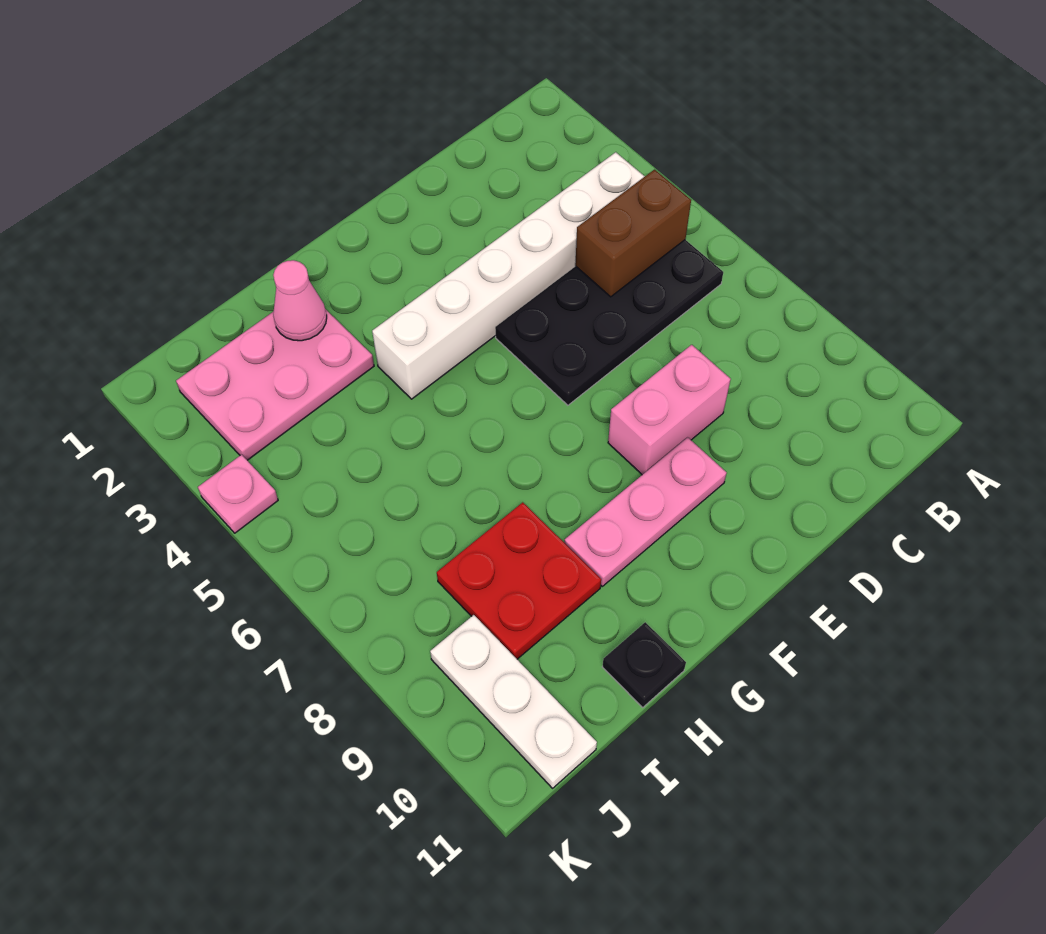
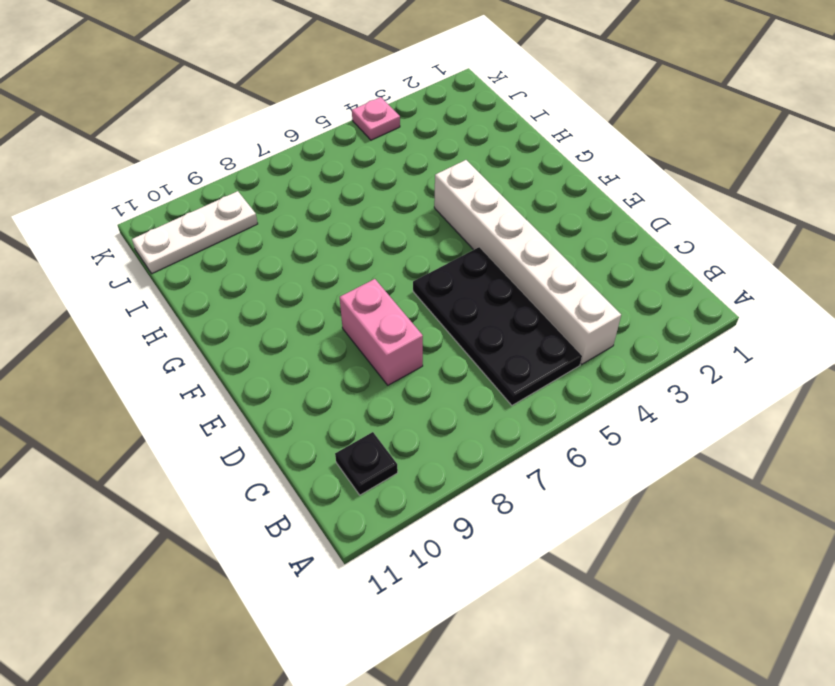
black 1x1 plate [335,432,398,495] -> black 1x1 plate moved to [602,622,686,708]
none -> pink 1x3 plate [564,437,727,586]
none -> pink 2x3 plate [176,309,374,460]

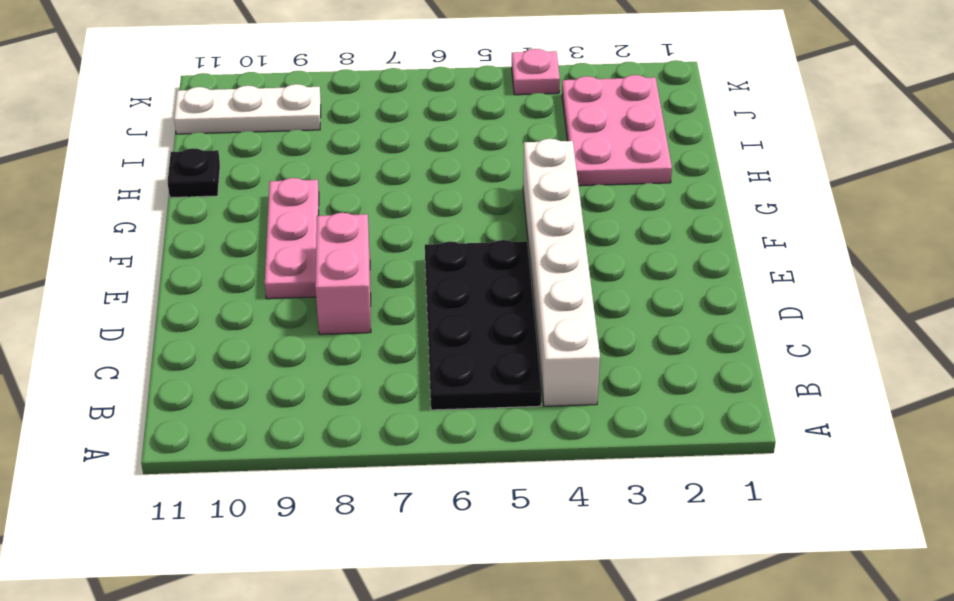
none -> red 2x2 plate [437,502,601,659]
none -> brown 1x2 brick [575,170,691,297]

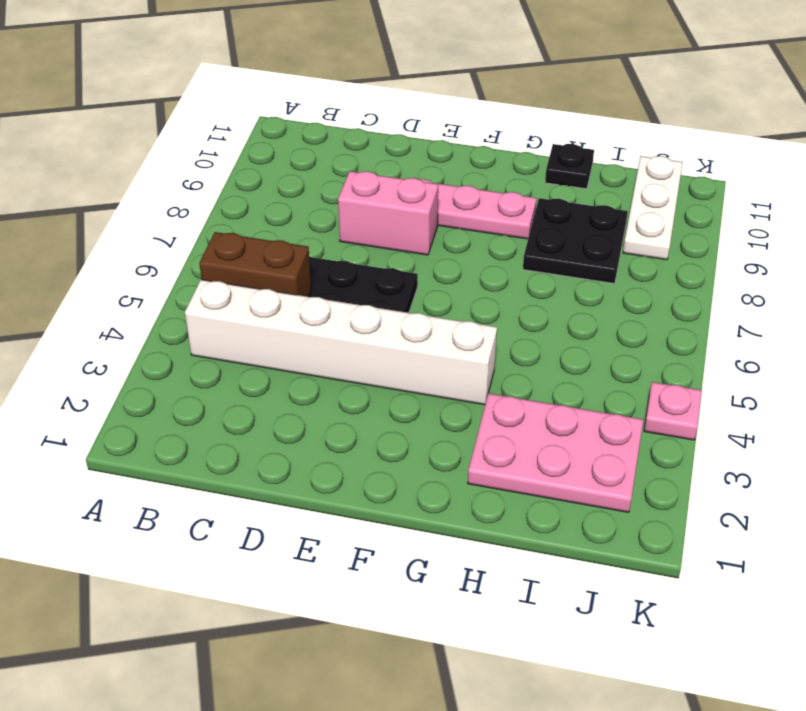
black 2x2 plate [523,198,628,284] -> red 2x2 plate [437,502,601,659]
none -> pink 1x1 cone [273,260,327,341]

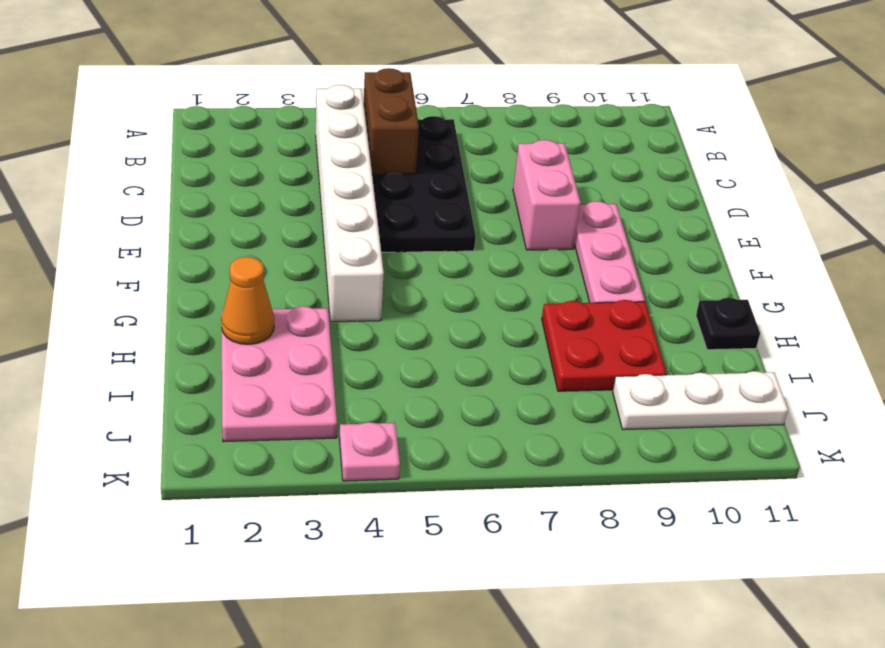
orange 1x1 cone [221,257,274,344] -> pink 1x1 cone [273,260,327,341]

